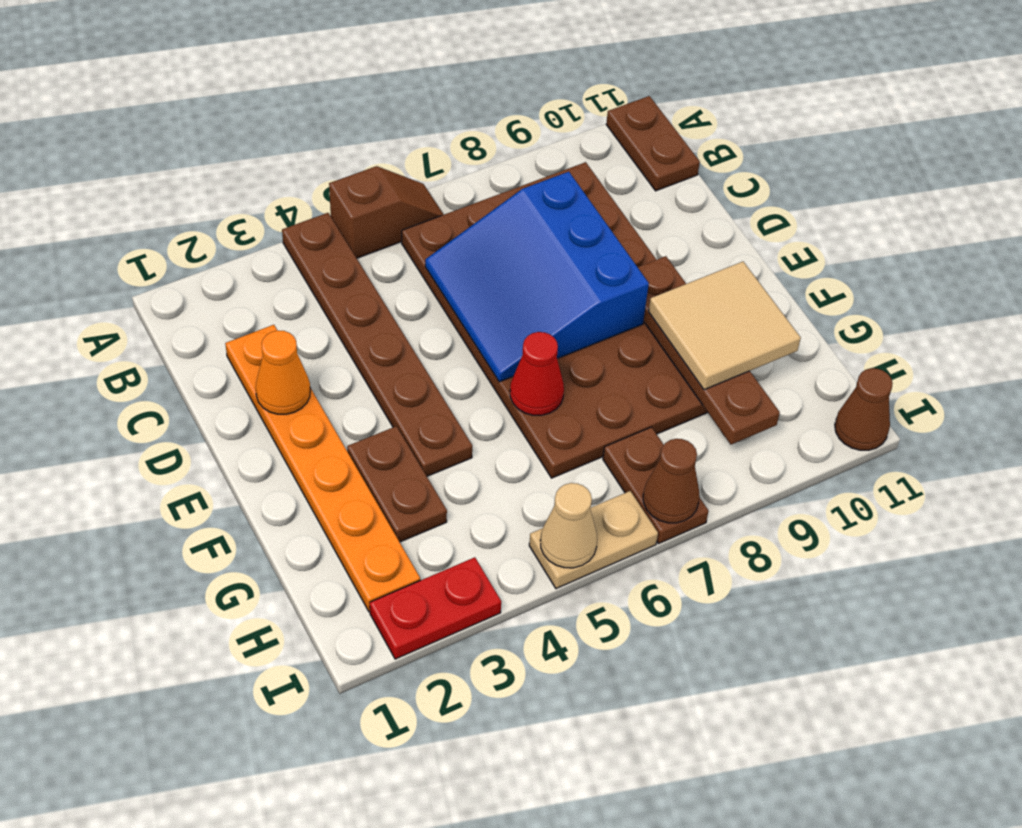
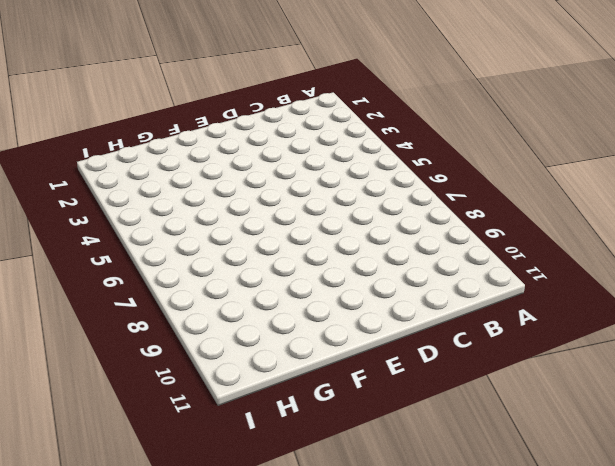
none -> brown 1x6 plate [282,213,472,476]
none -> brown 1x2 slope [329,166,444,258]
none -> brown 1x2 plate [606,96,700,191]

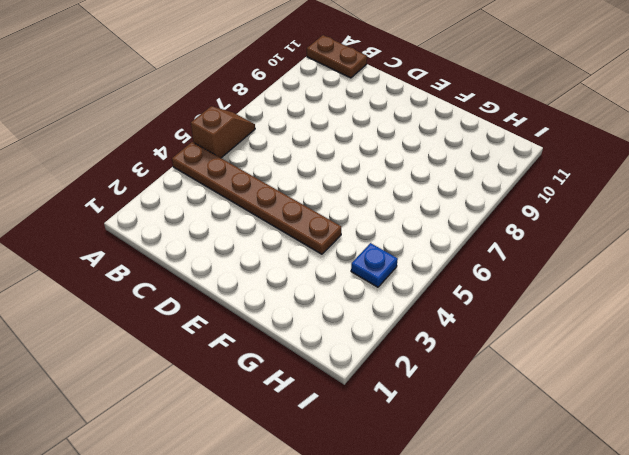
blue 1x1 plate [351,243,398,287] -> none
none -> brown 4x6 plate [402,162,708,478]
none -> orange 1x6 plate [225,325,420,612]
none -> brown 1x2 plate [347,426,447,542]

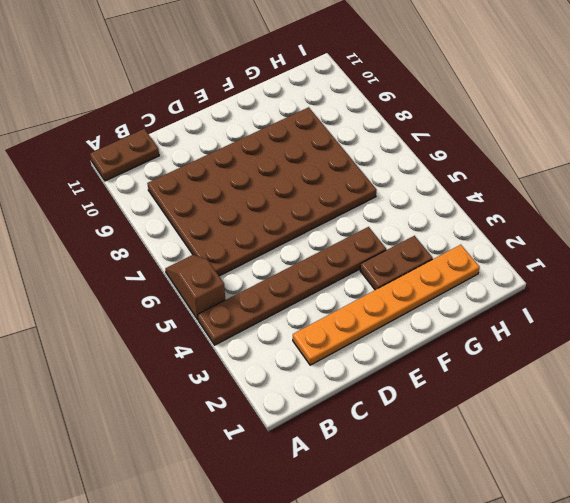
none -> brown 1x2 plate [603,427,709,543]
none -> red 1x2 plate [370,557,501,659]
none -> tan 1x2 plate [529,491,658,589]

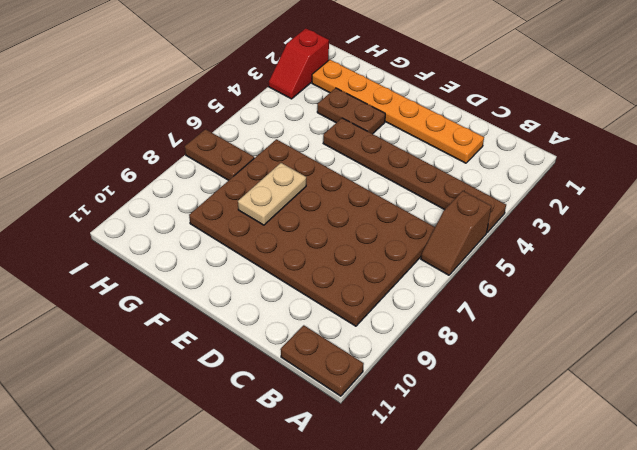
tan 1x2 plate [238,163,306,225] -> tan 1x2 plate moved to [529,491,658,589]
red 1x2 slope [269,28,329,99] -> red 1x2 plate [370,557,501,659]
none -> brown 1x1 cone [835,368,893,450]
none -> blue 3x3 slope [425,172,649,382]
none -> orange 1x1 cone [256,330,310,414]

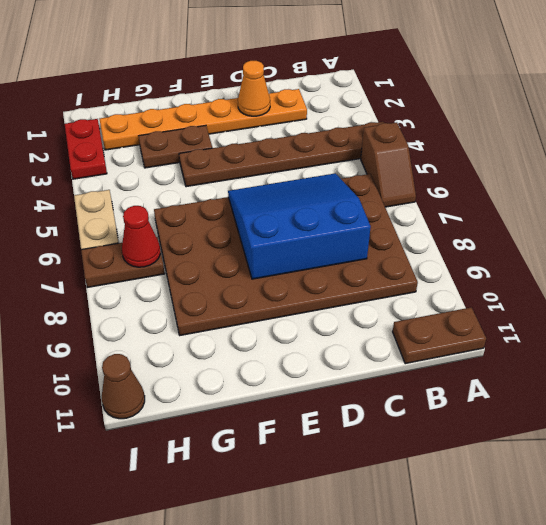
red 1x1 cone [122,206,160,267] -> red 1x1 cone moved to [510,332,564,415]
none -> brown 1x4 plate [638,256,780,444]
none -> tan 1x1 cone [540,483,597,568]
none -> brown 1x1 cone [643,439,700,523]

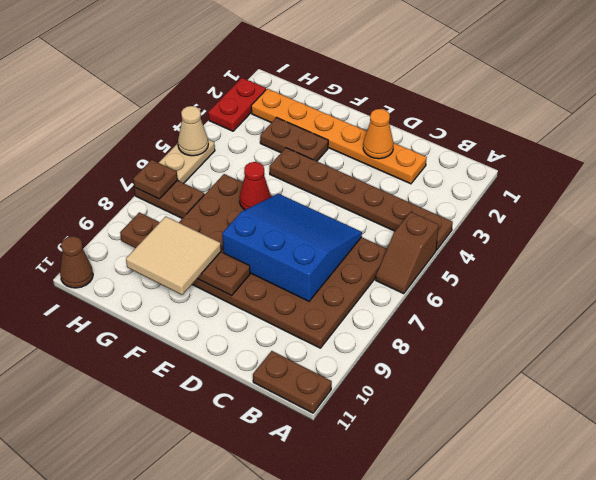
brown 1x1 plate [133,160,178,199] -> brown 1x1 cone [643,439,700,523]

